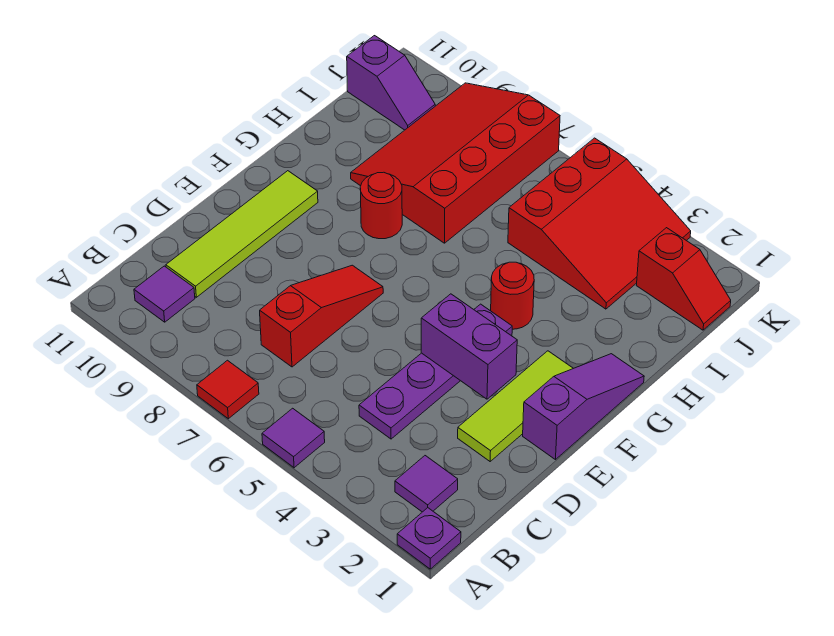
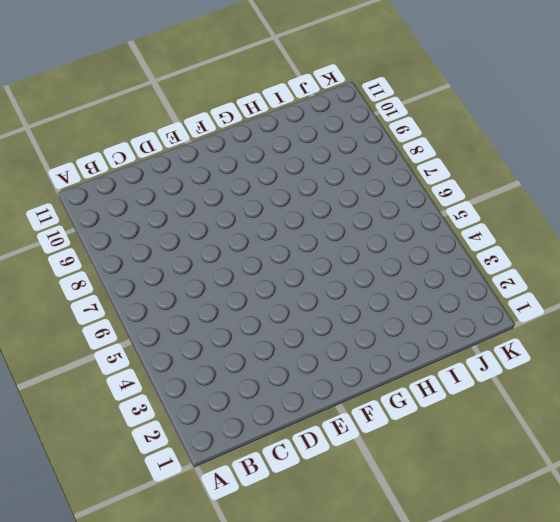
none -> purple 1x1 plate [397,508,461,569]
none -> purple 1x1 tile [262,408,325,468]
none -> red 1x1 tile [197,360,259,419]

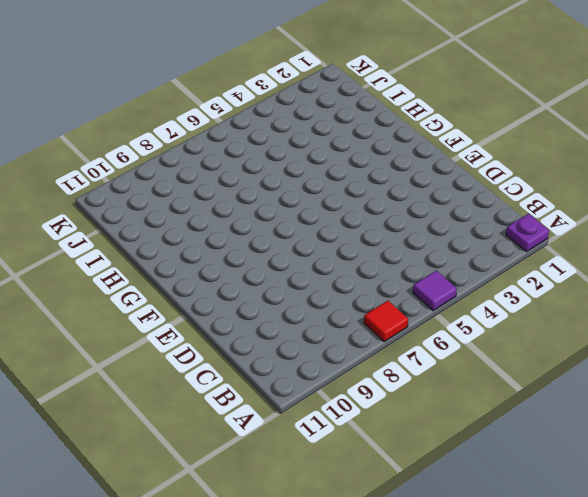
none -> purple 1x1 tile [395,456,458,512]
none -> purple 1x1 tile [134,266,195,322]
none -> purple 1x4 plate [359,304,512,439]

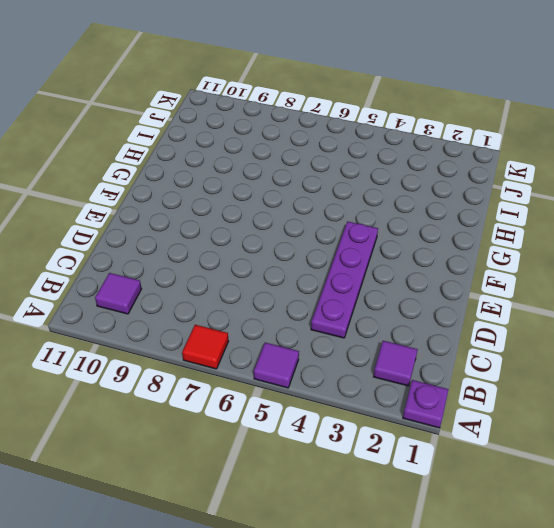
none -> red 1x3 slope [260,265,383,367]
none -> lime 1x4 tile [166,171,318,297]
none -> lime 1x3 tile [458,351,573,461]

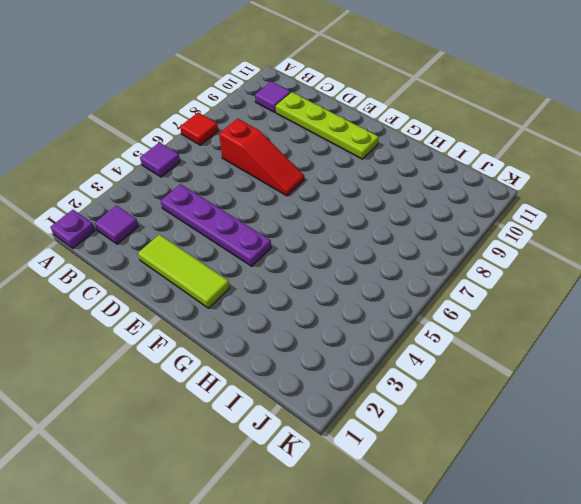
lime 1x4 plate [276,92,379,159] -> lime 1x4 tile [166,171,318,297]
none -> purple 1x3 slope [523,354,644,460]
none -> red 1x1 round brick [491,262,534,329]
none -> red 1x1 round brick [360,172,402,239]

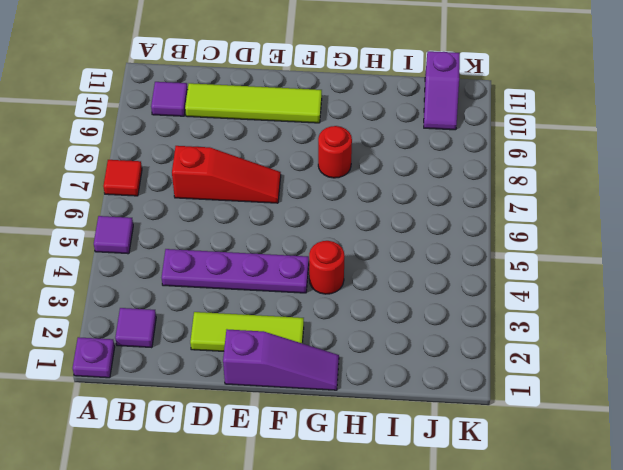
none -> red 3x4 slope [351,83,560,243]
none -> red 3x3 slope [508,138,691,309]
none -> red 1x2 slope [636,228,731,330]

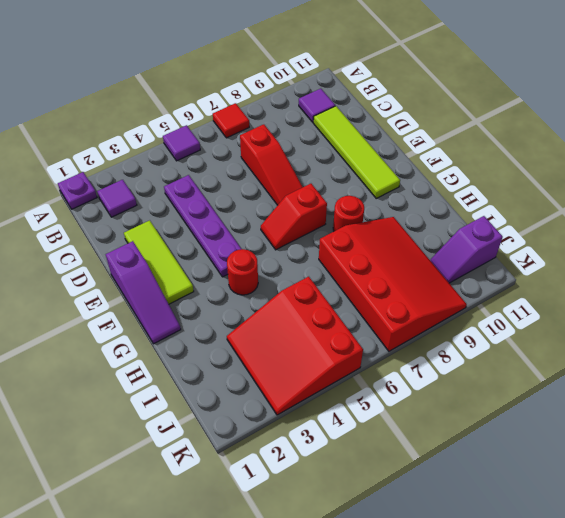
red 1x2 slope [261,184,327,250] -> red 1x2 slope moved to [636,228,731,330]
none -> purple 1x2 brick [421,294,517,399]

